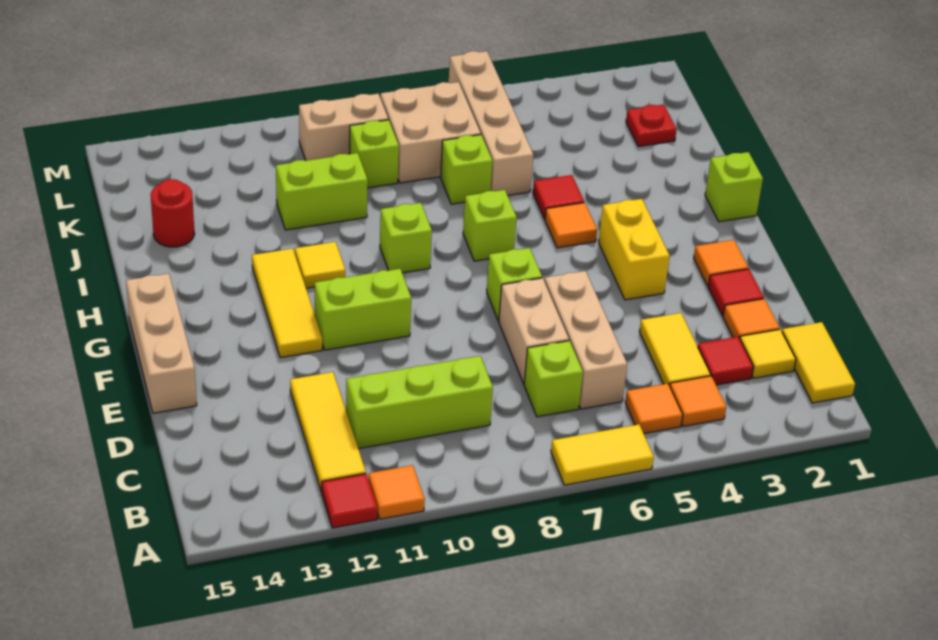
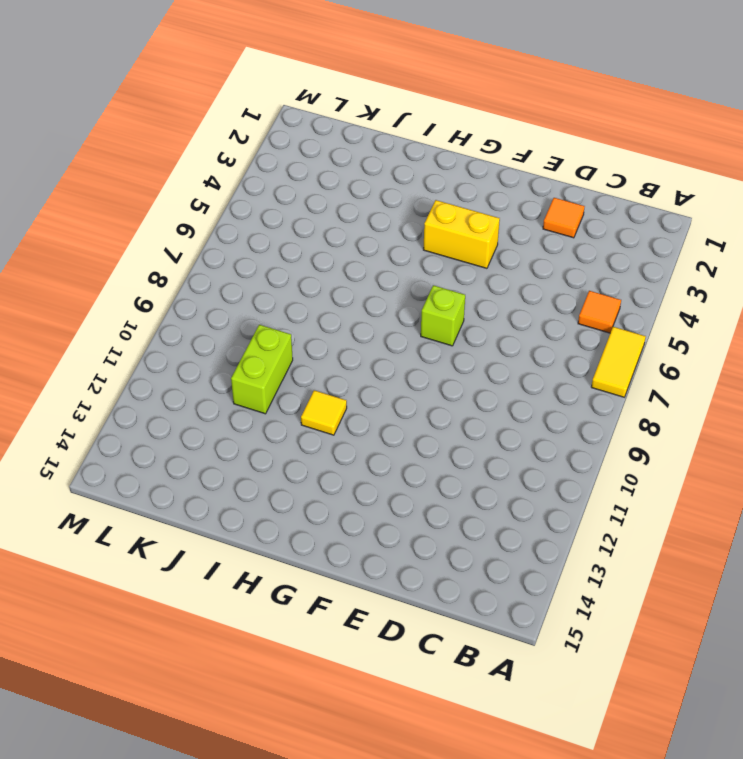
none -> orange 1x1 tile [369,465,425,519]
none -> red 1x1 tile [322,474,377,528]
none -> yellow 1x2 tile [782,322,855,403]
none -> orange 1x1 tile [670,376,726,426]

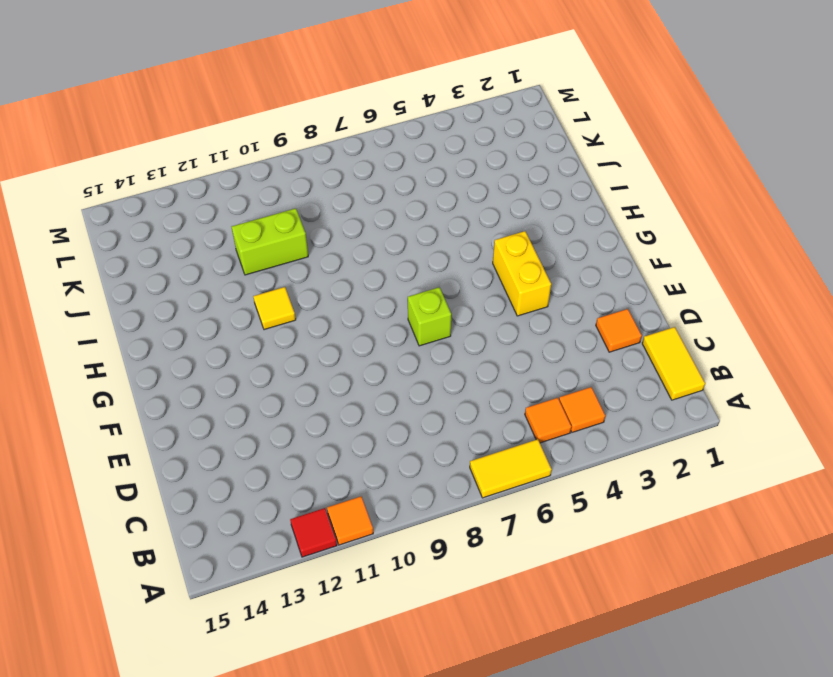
none -> yellow 1x3 tile [290,372,366,492]
none -> yellow 1x1 tile [740,329,796,378]
none -> red 1x1 tile [698,337,753,385]
none -> yellow 1x2 tile [639,313,711,386]

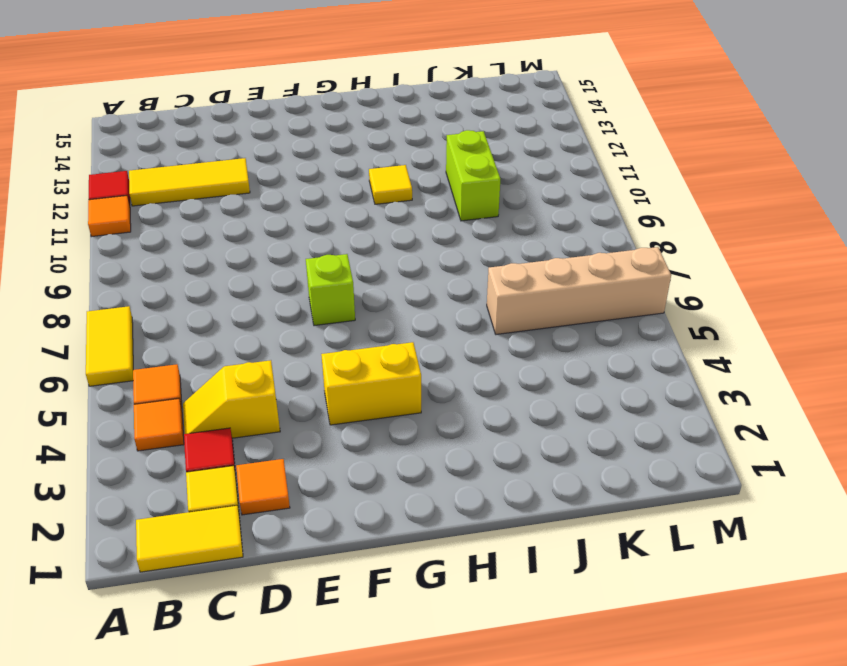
yellow 1x2 slope [183,360,280,438] -> yellow 1x2 tile [639,313,711,386]
none -> tan 1x3 brick [544,271,627,409]
none -> lime 1x1 brick [524,341,583,417]
none -> lime 1x3 brick [346,356,493,449]
none -> tan 1x2 brick [499,278,569,384]

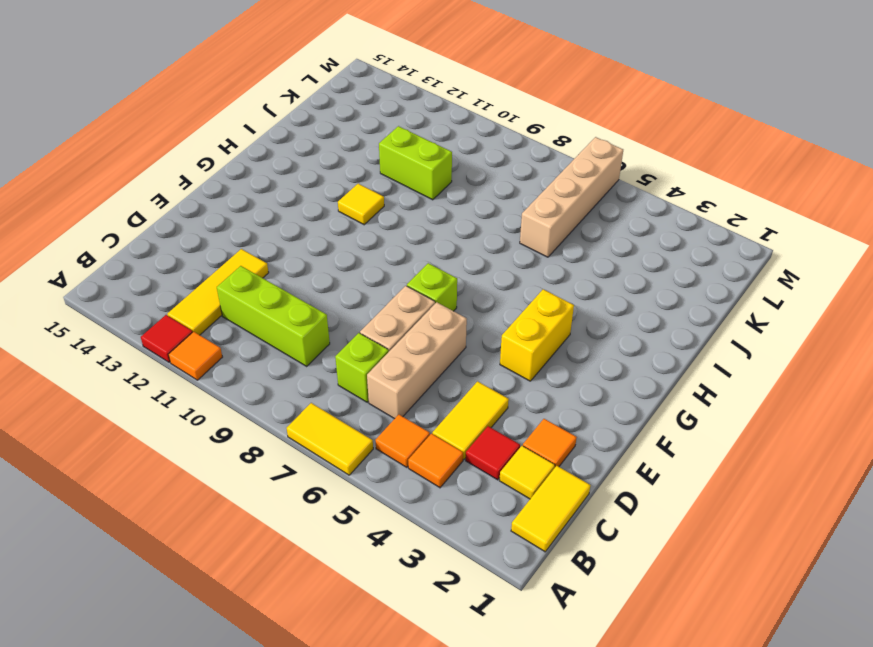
none -> red 1x1 tile [708,269,764,316]
none -> tan 1x3 brick [126,273,197,413]
none -> orange 1x1 tile [694,240,748,286]
none -> lime 1x2 brick [315,269,411,350]

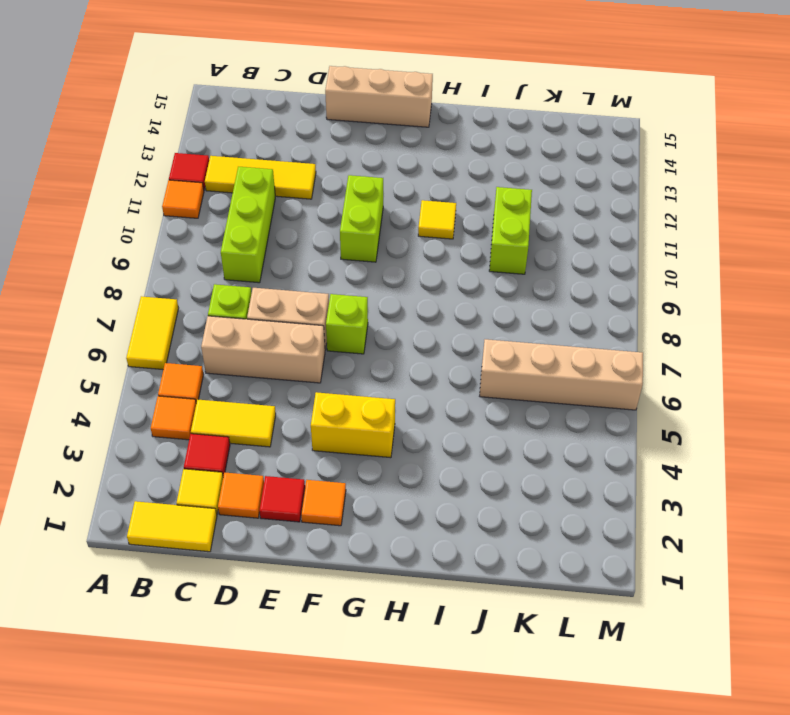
none -> yellow 1x3 tile [252,249,322,358]
none -> lime 1x1 brick [705,152,763,222]
none -> orange 1x1 tile [545,203,597,248]
none -> lime 1x1 brick [463,190,517,261]

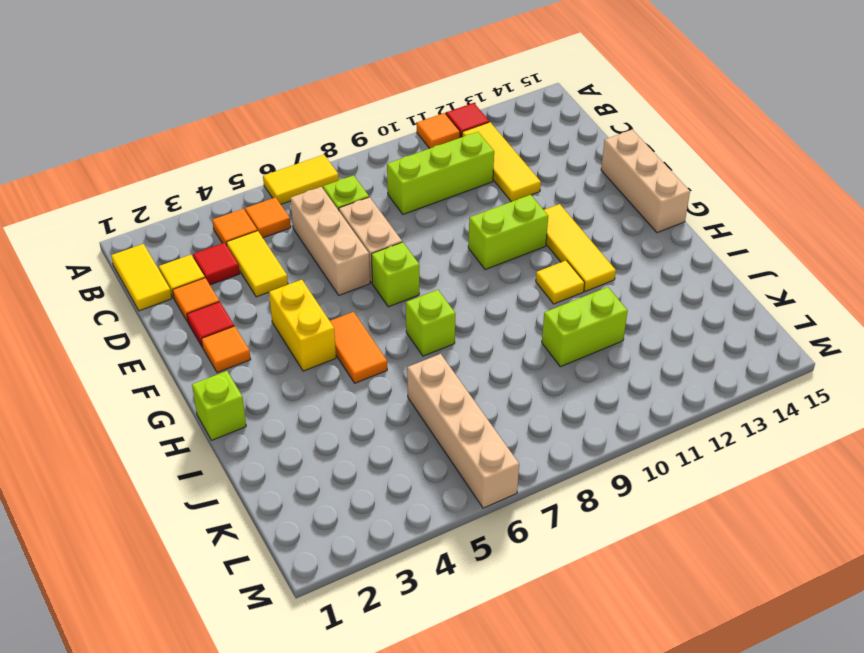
orange 1x2 tile [330,312,387,383] -> orange 1x1 tile [545,203,597,248]
none -> lime 1x1 brick [380,203,432,273]
none -> red 1x1 tile [533,175,584,219]
none -> lime 1x1 brick [441,135,492,204]
none -> red 1x1 round brick [151,179,194,247]

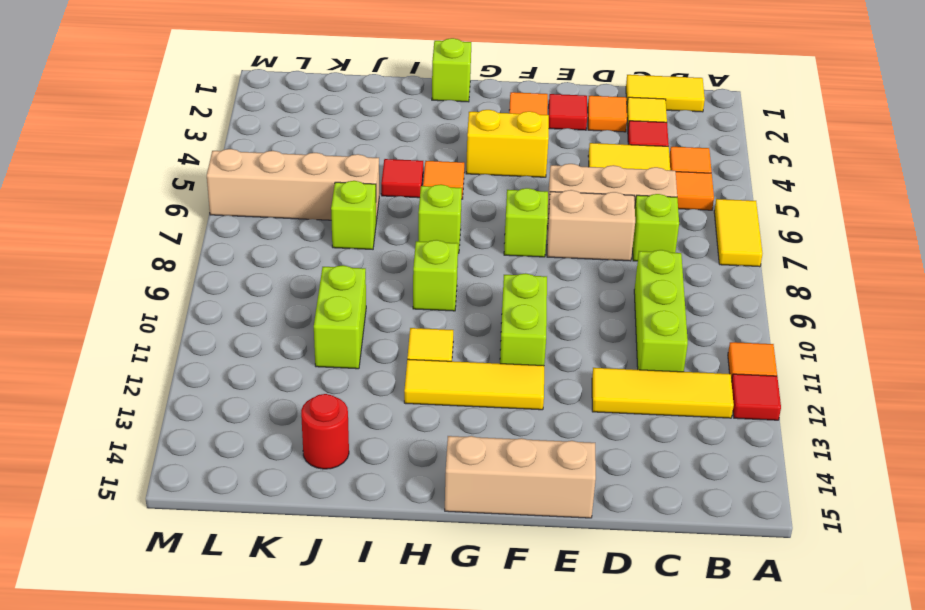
none -> red 1x1 plate [626,104,677,147]
none -> tan 2x2 brick [380,82,481,183]
none -> lime 1x1 brick [349,120,399,188]
none -> tan 1x2 brick [299,94,388,161]

